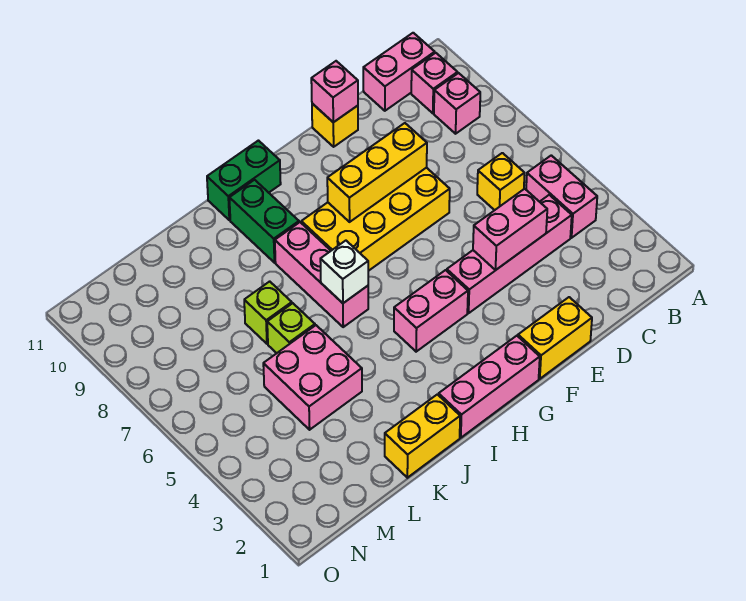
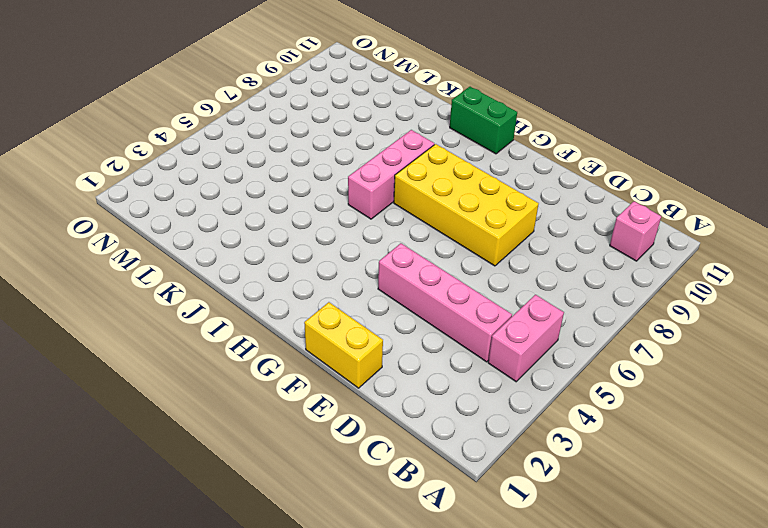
none -> pink 1x1 brick [434,73,480,134]
none -> pink 1x2 brick [363,33,435,111]
none -> yellow 1x1 brick [477,153,525,210]

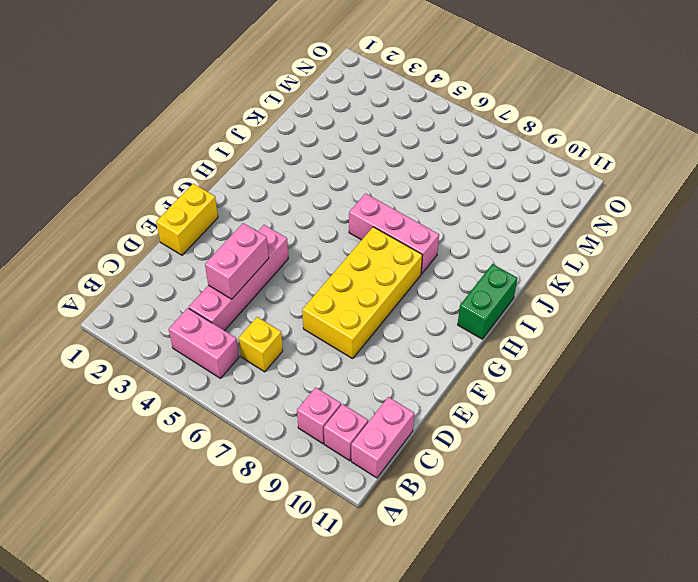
none -> yellow 1x1 brick [312,103,358,147]
none -> pink 1x3 brick [439,336,540,438]
none -> pink 1x2 brick [394,270,468,352]

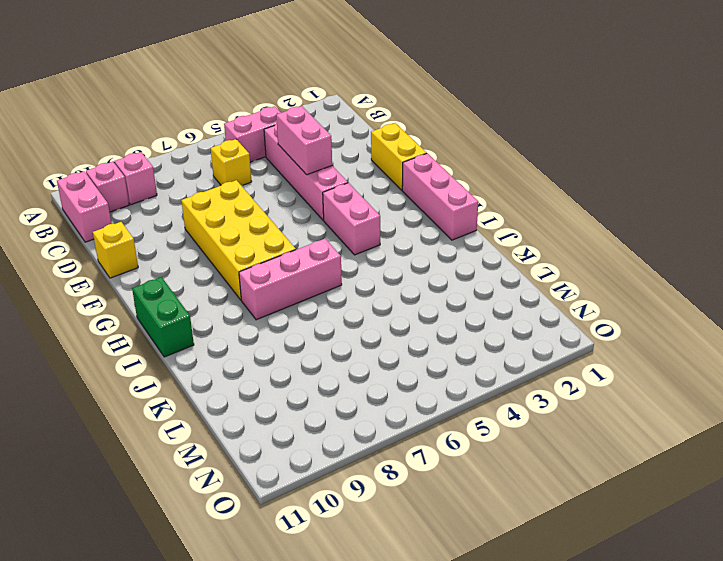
none -> green 1x2 brick [229,180,299,263]
none -> yellow 1x2 brick [385,394,460,478]
none -> pink 2x2 brick [263,325,362,430]

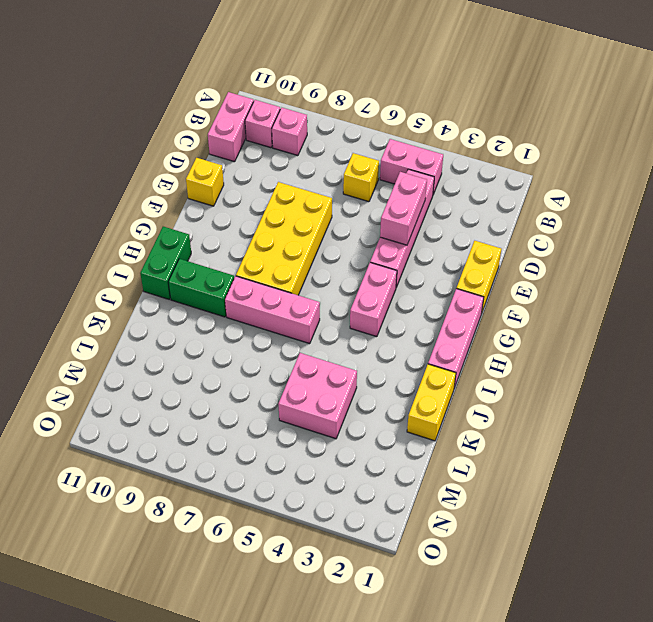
none -> lime 1x1 brick [267,303,315,353]
none -> lime 1x1 brick [244,281,292,344]
none -> yellow 1x3 brick [327,123,427,222]

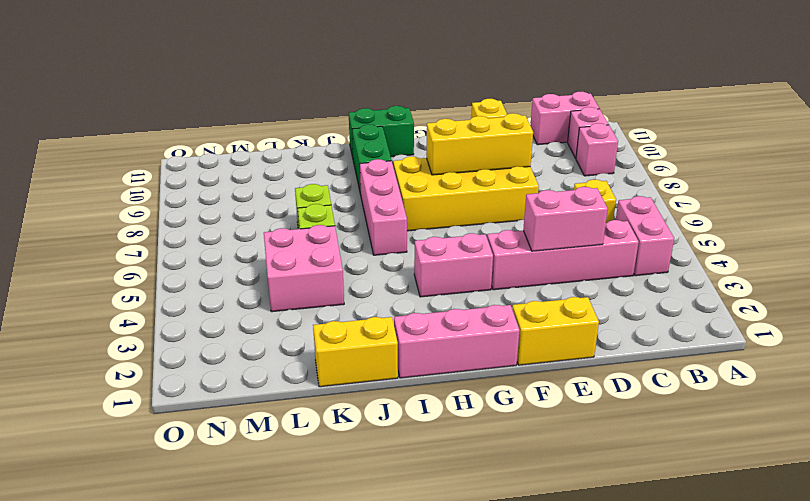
none -> pink 1x1 brick [311,61,358,122]
none -> white 1x1 brick [320,241,368,303]

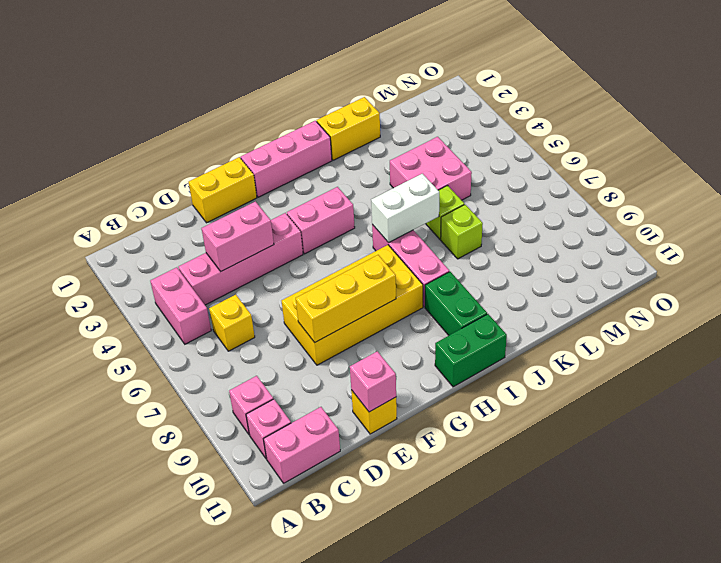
white 1x2 brick [371,174,439,243] -> white 1x1 brick [320,241,368,303]

